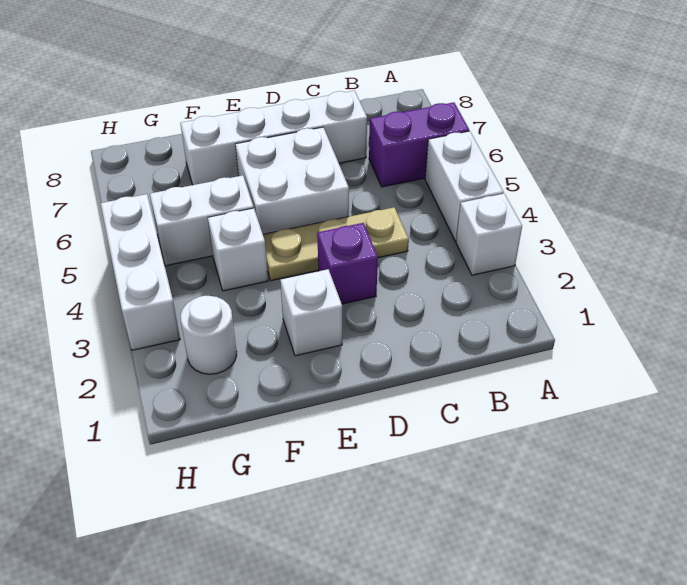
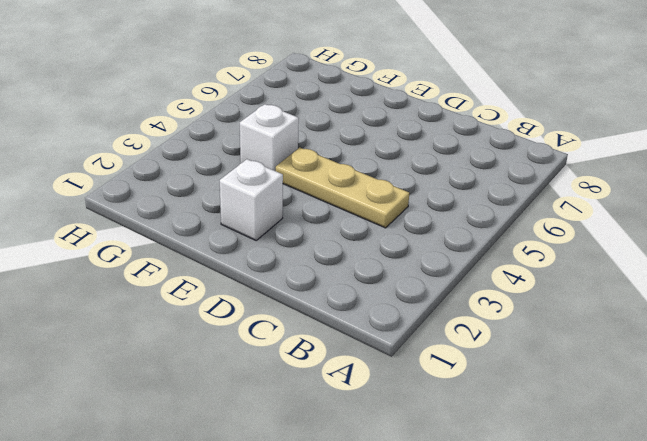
none -> white 1x1 brick [456,194,522,275]
none -> white 1x2 brick [425,131,504,241]
none -> purple 1x2 brick [369,102,469,187]

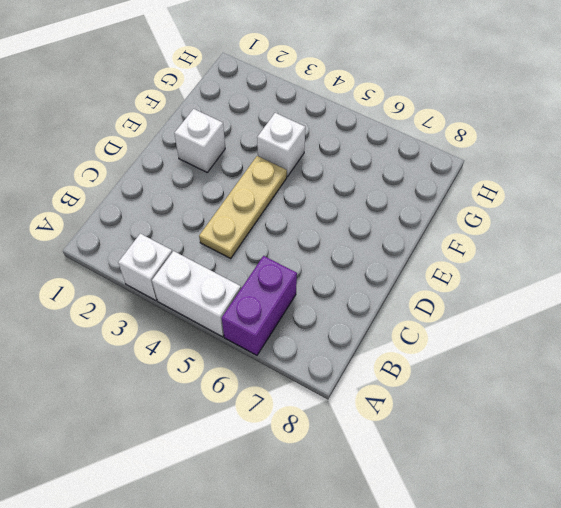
none -> white 1x4 brick [180,91,367,185]
none -> purple 1x1 brick [317,223,378,304]
none -> white 2x2 brick [235,127,349,234]

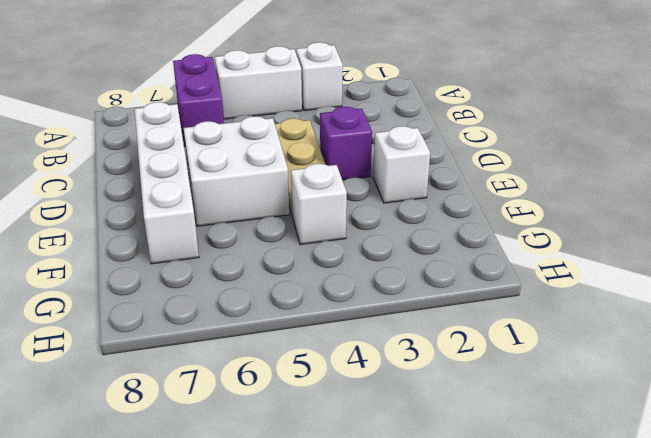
none -> white 1x2 brick [150,175,254,266]
none -> white 1x1 round brick [180,296,237,374]
none -> white 1x3 brick [101,194,180,350]

